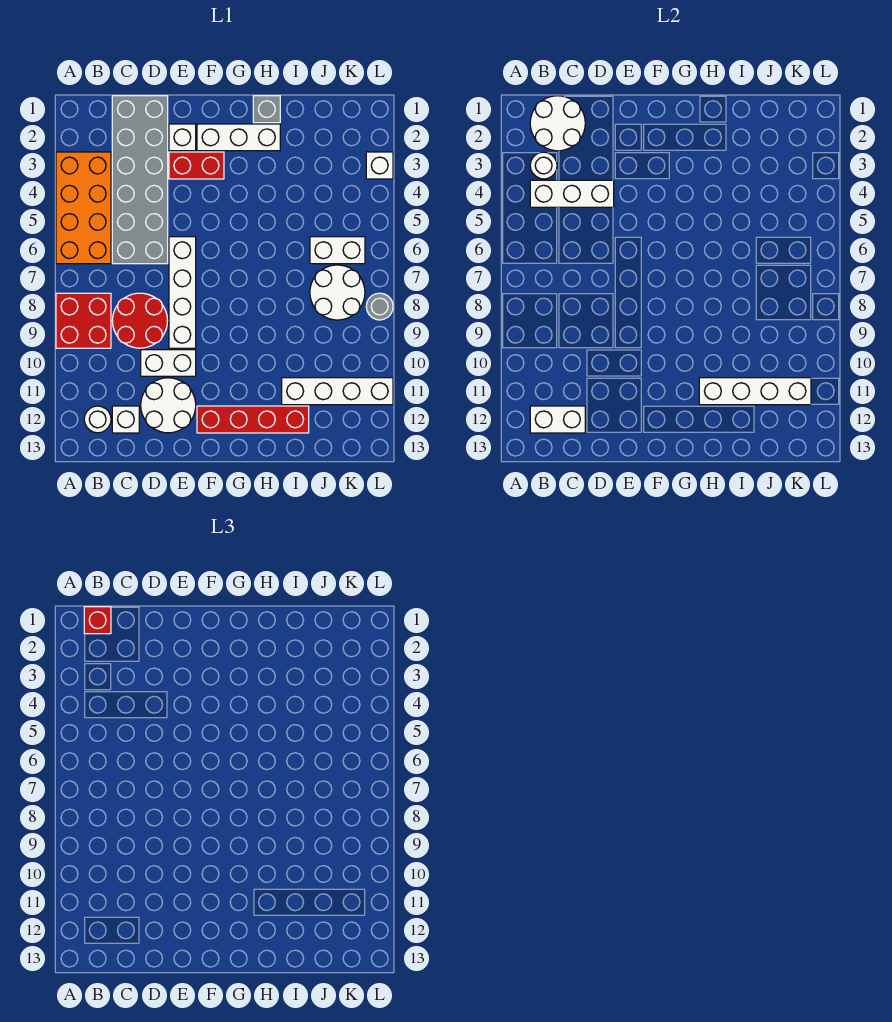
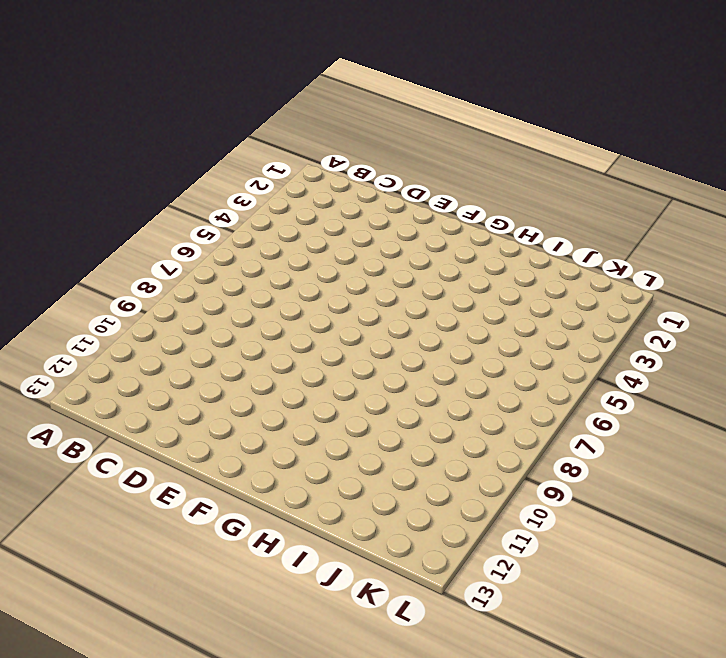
none -> orange 2x4 brick [56,152,111,264]
none -> red 2x2 brick [56,293,111,348]
none -> white 1x1 round brick [84,406,111,433]

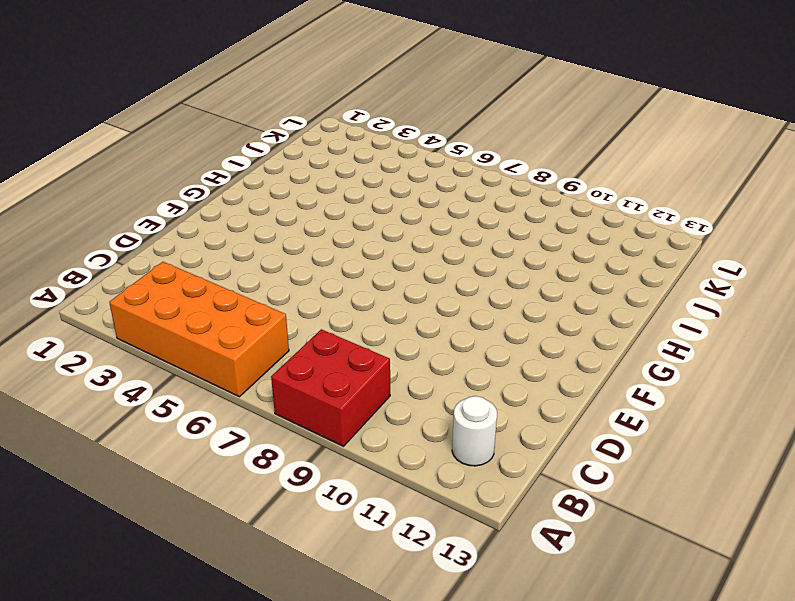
none -> grey 2x6 brick [112,96,168,264]
none -> red 2x2 round brick [112,293,168,348]
none -> white 1x1 brick [112,406,139,433]

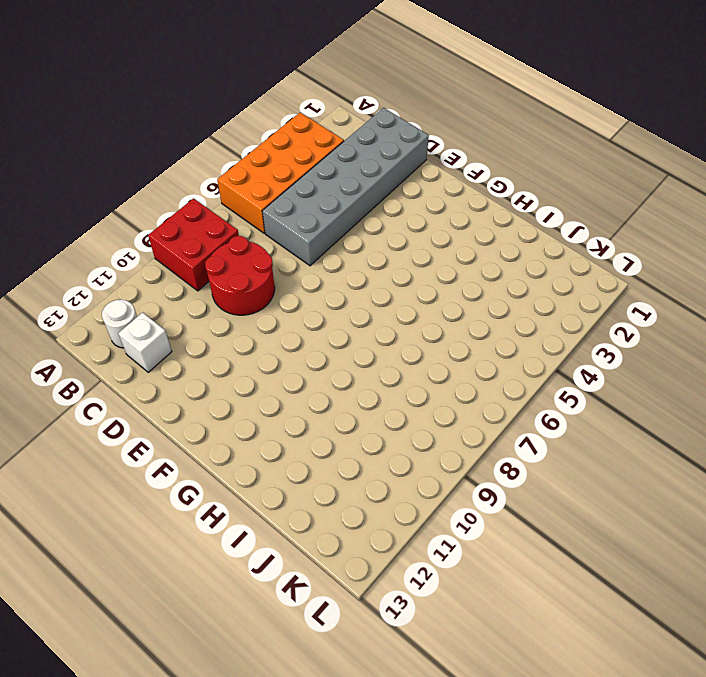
none -> white 1x2 brick [141,350,196,376]
none -> white 2x2 round brick [141,378,196,433]
none -> white 1x1 brick [169,124,196,151]

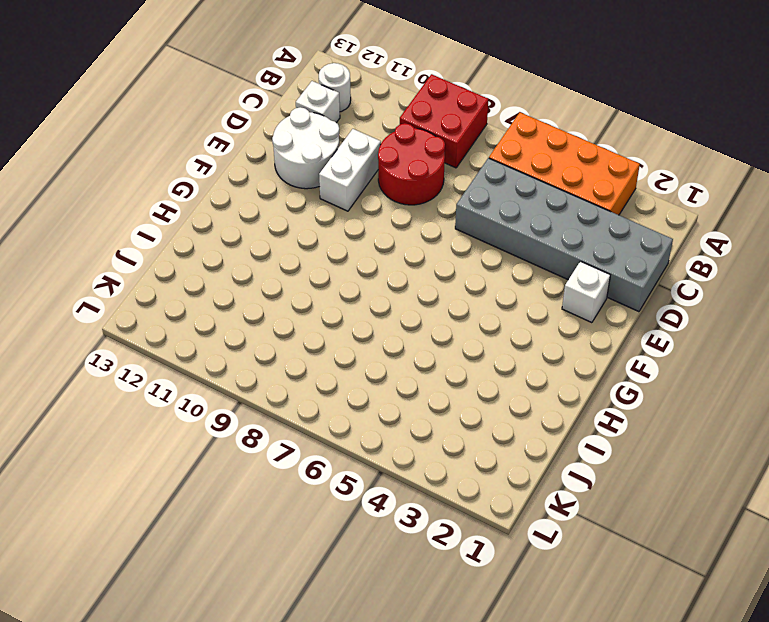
none -> red 1x2 brick [169,152,224,179]
none -> white 1x4 brick [169,237,196,348]
none -> white 1x3 brick [197,124,280,151]

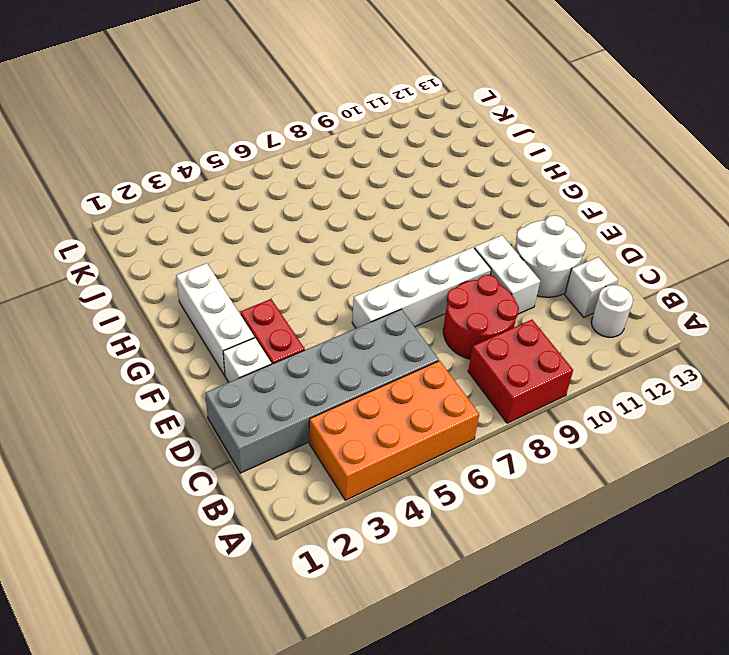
none -> red 1x4 brick [197,406,309,433]
none -> grey 1x1 brick [253,96,280,123]
none -> white 1x4 brick [282,378,393,405]

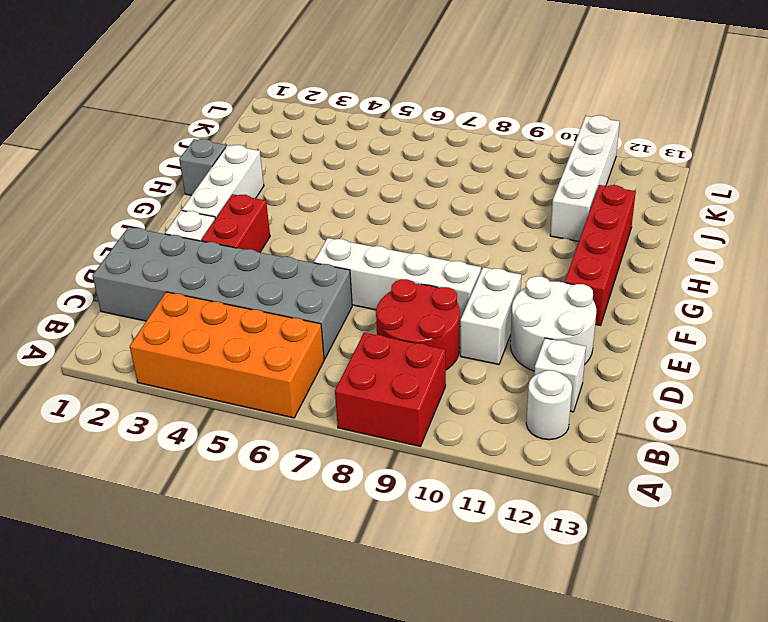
none -> white 1x2 brick [310,237,365,264]
none -> white 2x2 round brick [310,265,365,320]
none -> white 1x1 brick [366,152,393,179]

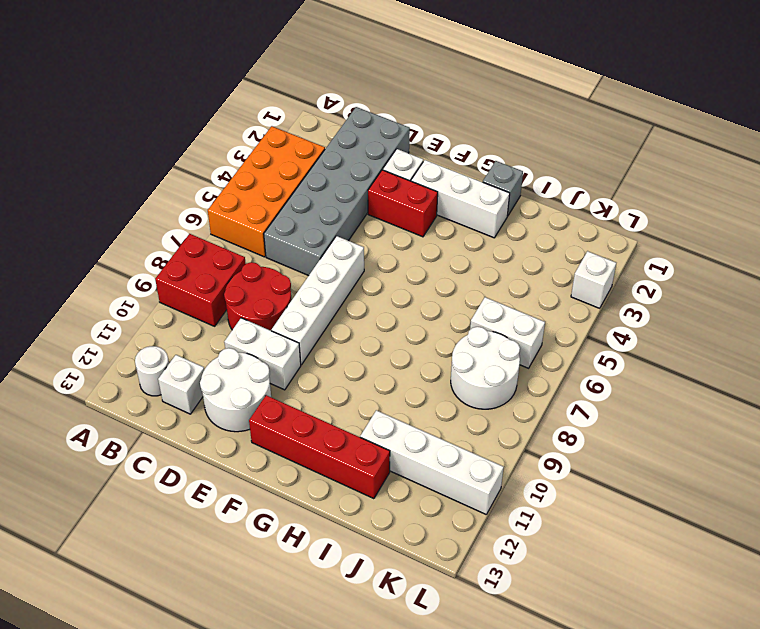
none -> grey 1x1 round brick [366,293,393,320]
none -> white 2x2 round brick [530,96,585,151]
none -> white 1x1 round brick [530,152,557,179]

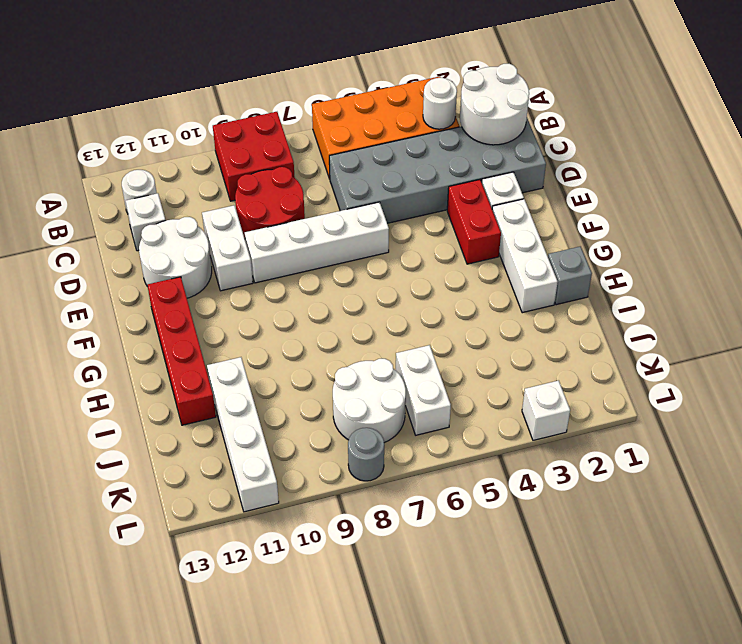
none -> white 1x3 brick [530,180,614,207]
none -> white 1x2 brick [530,406,585,433]
none -> white 1x4 brick [699,378,811,405]

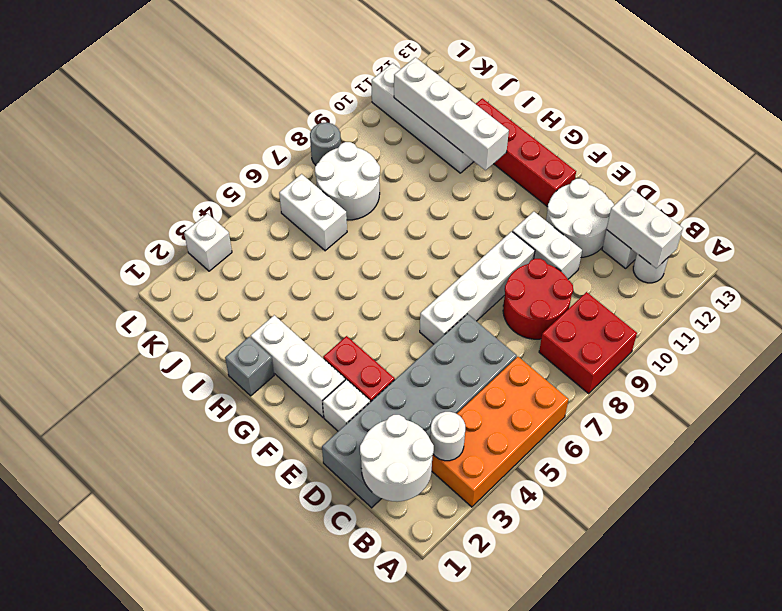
none -> white 1x3 brick [530,180,614,207]
none -> red 1x1 brick [84,607,111,634]

